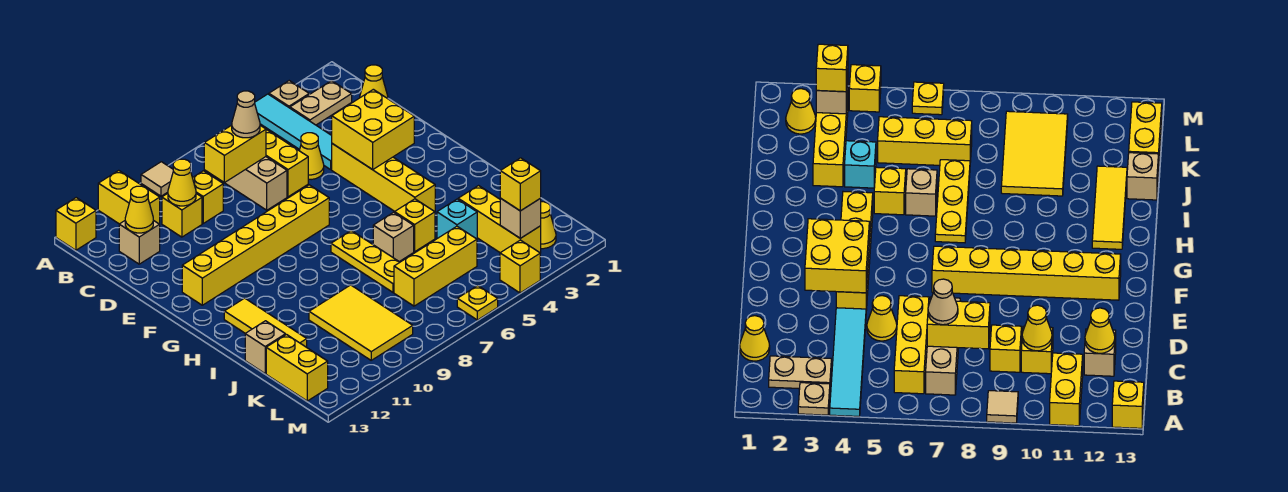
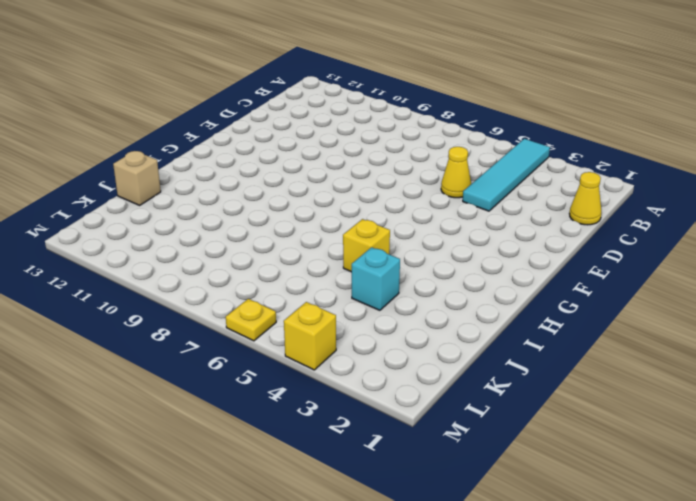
none -> tan 1x1 plate [269,81,309,108]
none -> tan 1x1 tile [141,162,173,196]
none -> yellow 1x2 brick [98,170,160,224]
none -> yellow 1x1 brick [56,198,96,250]

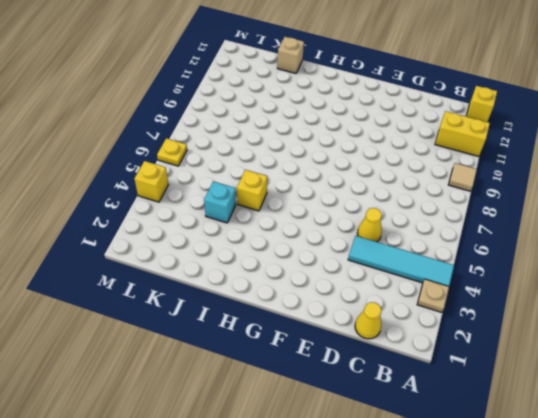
none -> tan 1x2 plate [290,81,352,125]
none -> yellow 1x3 brick [266,130,308,197]
none -> tan 1x3 brick [225,157,287,210]
none -> yellow 1x1 brick [193,171,223,223]

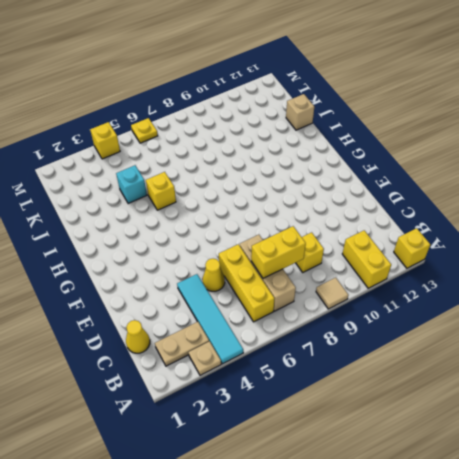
none -> yellow 1x1 brick [162,193,202,237]
none -> tan 1x1 brick [119,220,160,264]
none -> yellow 1x4 brick [332,144,435,212]
none -> yellow 1x6 brick [182,185,329,305]

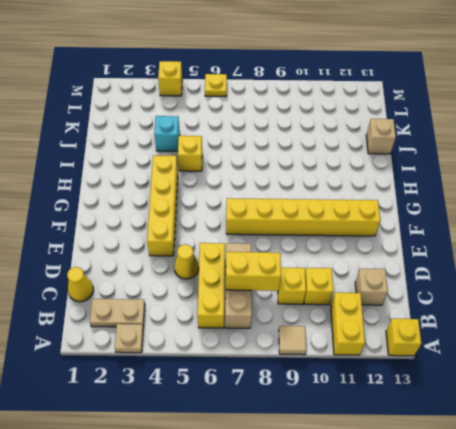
none -> cyan 1x4 tile [255,94,332,169]
none -> yellow 1x3 plate [331,231,400,292]
none -> yellow 1x3 tile [224,298,307,347]
none -> tan 1x1 brick [373,212,414,262]

